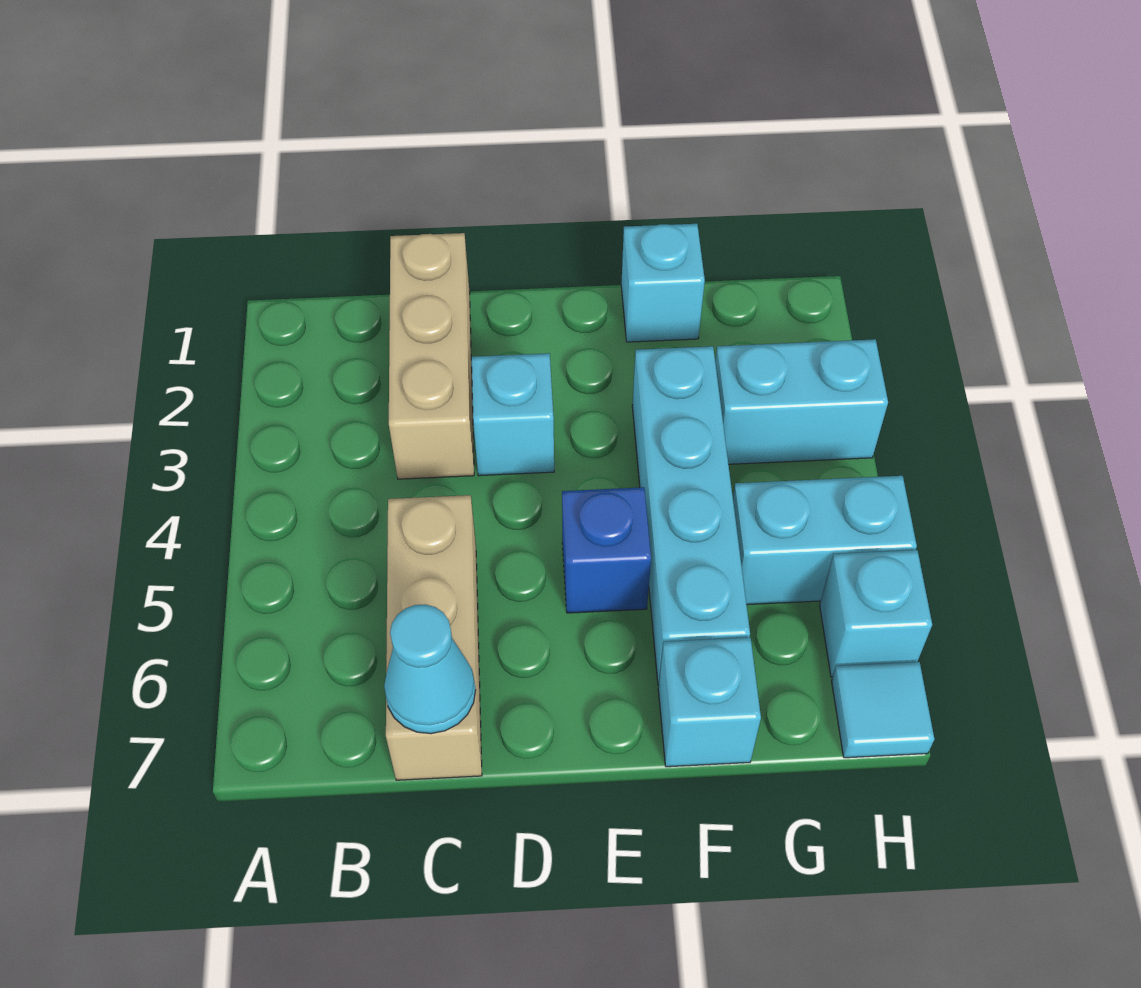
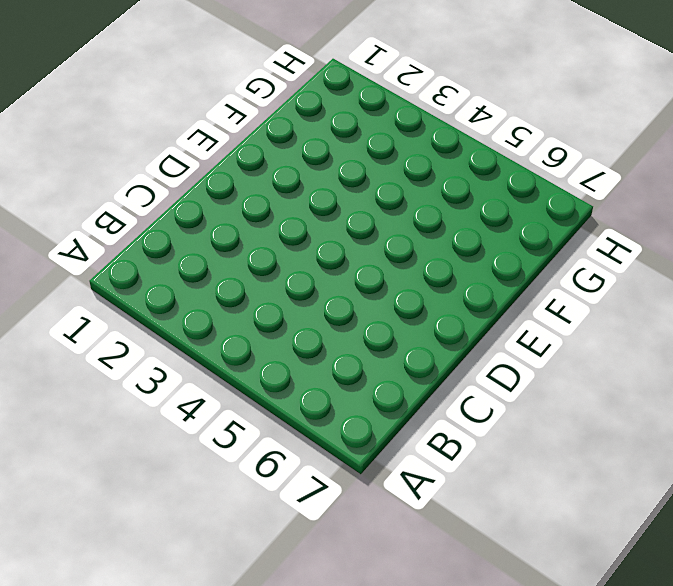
none -> tan 1x3 brick [389,233,474,479]
none -> tan 1x3 brick [386,495,482,780]
none -> cyan 1x1 brick [472,353,554,476]

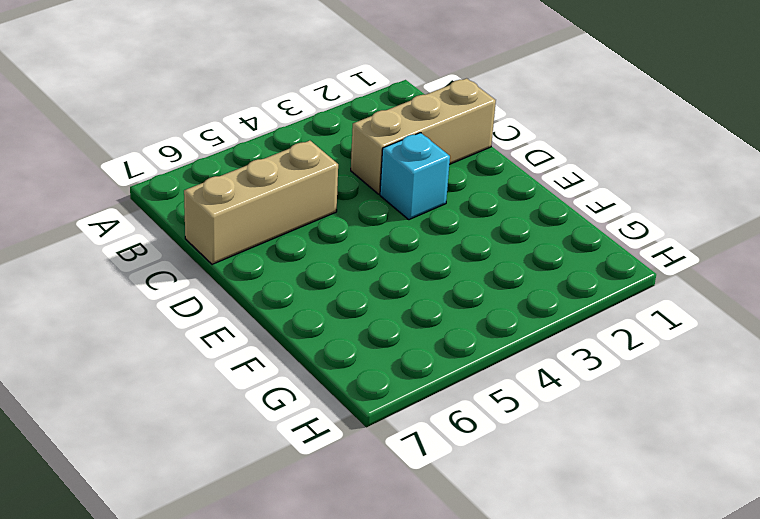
none -> blue 1x1 brick [562,487,651,613]
none -> cyan 1x1 brick [621,224,705,342]
none -> cyan 1x4 brick [632,346,750,686]

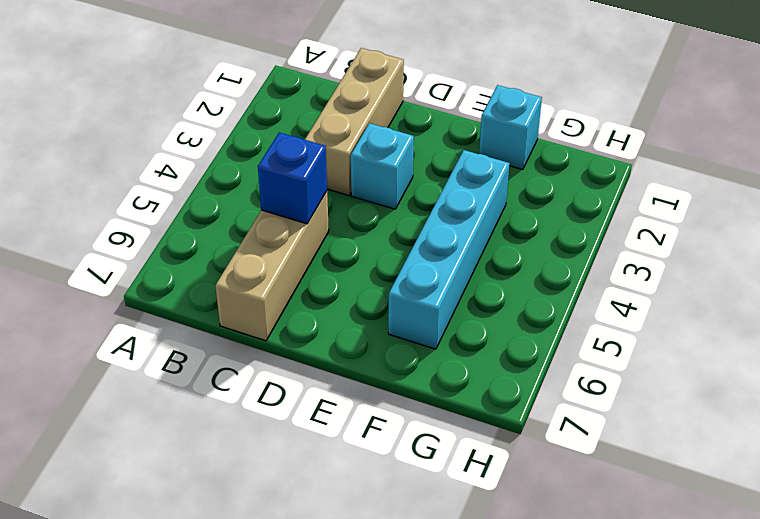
blue 1x1 brick [258,133,327,224] -> blue 1x1 brick moved to [562,487,651,613]
none -> cyan 1x1 brick [658,638,761,767]
none -> cyan 1x2 brick [715,339,888,464]
none -> cyan 1x2 brick [733,476,917,605]

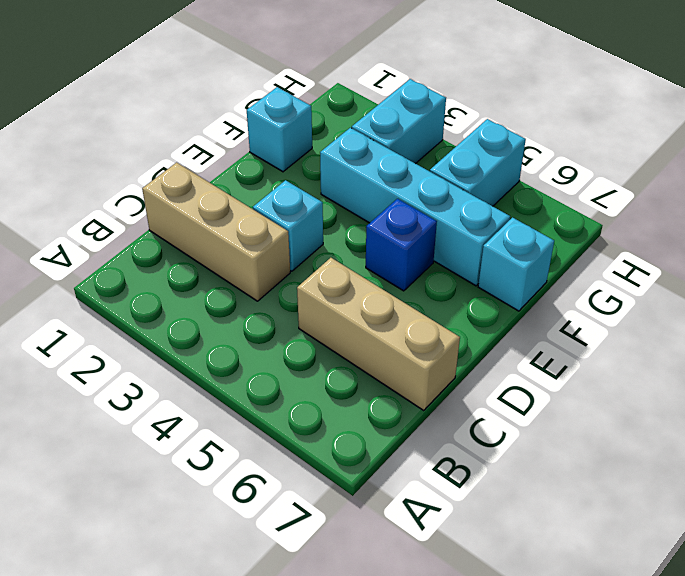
none -> cyan 1x1 brick [820,550,932,677]
none -> cyan 1x1 tile [832,662,934,758]
none -> cyan 1x1 cone [384,604,476,734]

